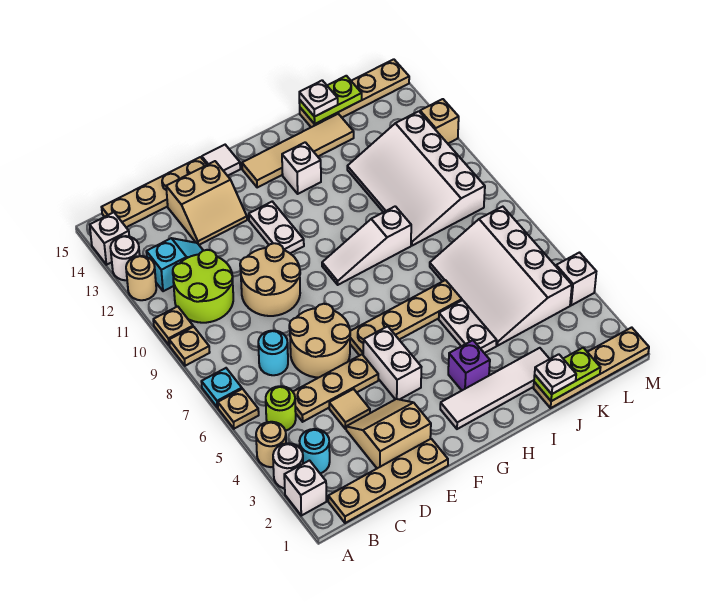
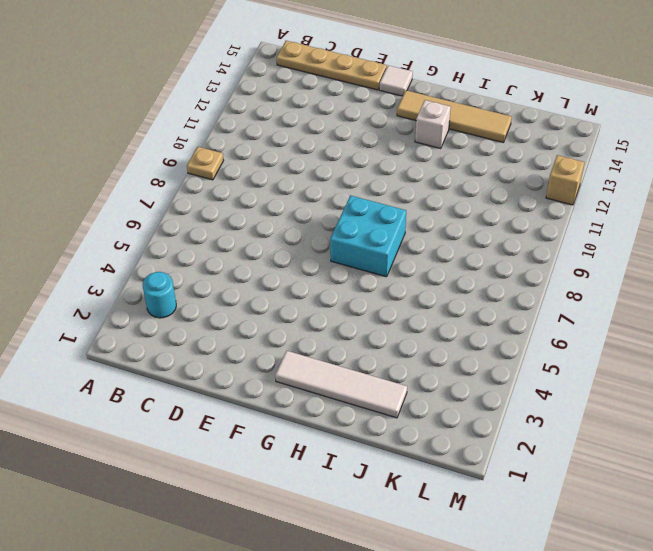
cyan 2x2 brick [330,195,406,277] -> none
none -> white 1x1 brick [284,461,326,516]
none -> white 1x1 round brick [273,443,303,488]
none -> tan 1x1 round brick [256,422,286,467]
none -> tan 1x1 plate [218,389,259,429]

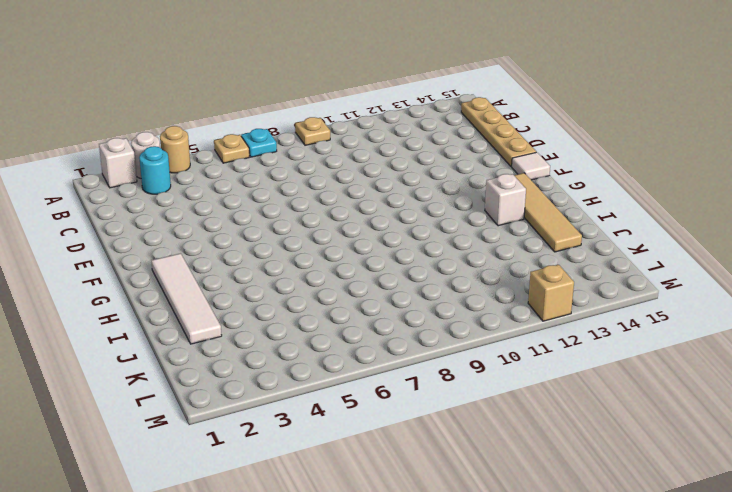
none -> tan 1x1 plate [153,306,193,345]
none -> tan 1x1 round brick [126,256,156,300]
none -> white 1x1 round brick [110,236,140,280]
none -> white 1x1 brick [90,212,129,265]

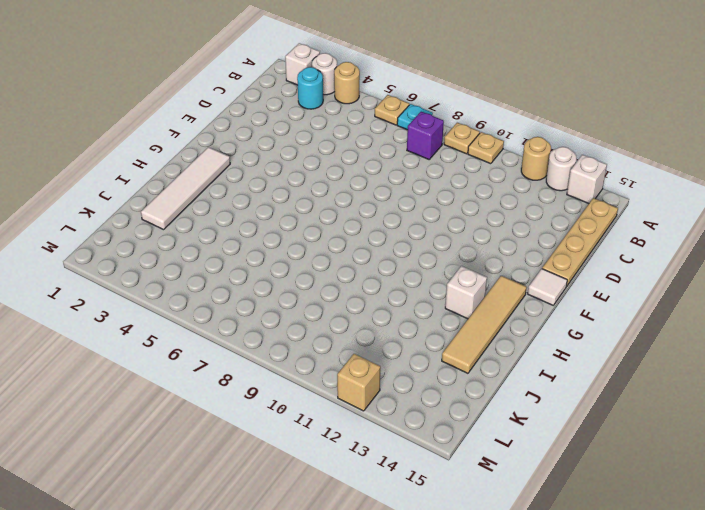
purple 1x1 brick [407,112,444,159] -> purple 1x1 brick moved to [448,340,490,390]
none -> tan 1x4 plate [328,439,448,523]
none -> lime 1x1 round brick [266,386,296,431]
none -> lime 2x2 round brick [173,250,233,323]
none -> cyan 1x2 slope [146,238,203,291]

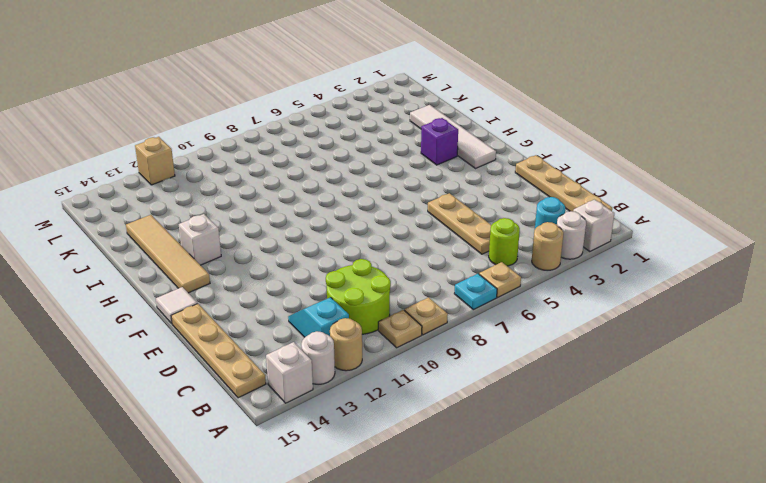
none -> cyan 1x1 round brick [258,331,288,375]
none -> tan 2x2 slope [346,399,431,468]
none -> tan 1x1 tile [329,389,370,429]
none -> tan 2x2 round brick [289,304,350,378]

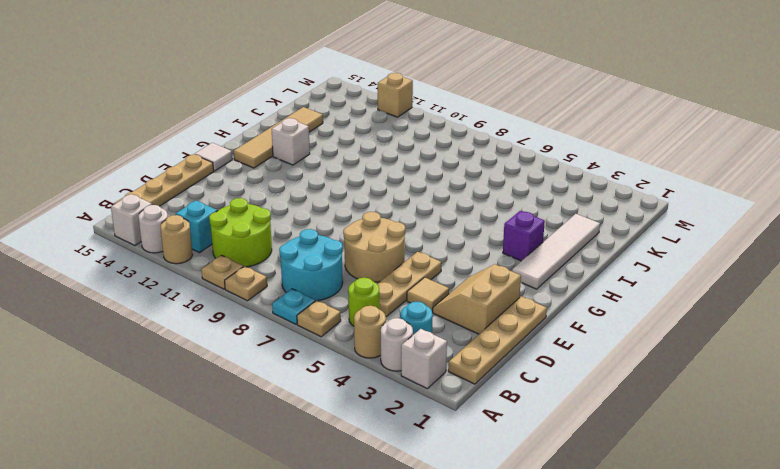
cyan 2x2 round brick [279,229,343,301] -> cyan 1x1 round brick [258,331,288,375]
none -> tan 2x2 round brick [240,243,300,316]
none -> tan 2x2 slope [166,161,247,245]
none -> white 1x2 brick [363,326,421,400]
none -> tan 1x4 plate [350,280,462,356]

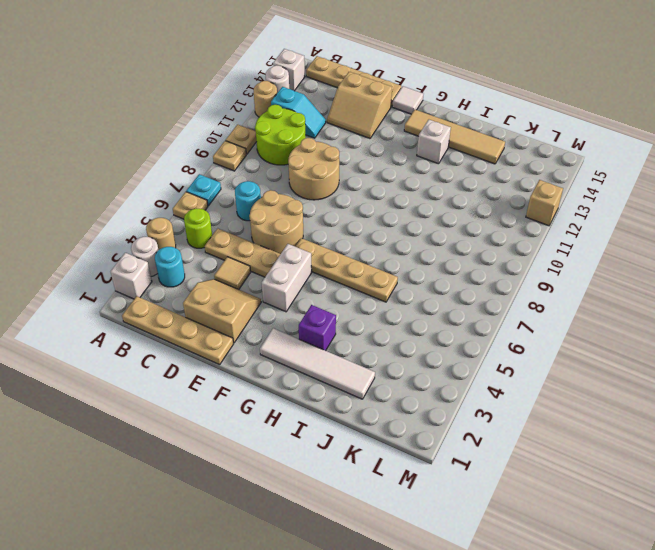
none -> white 1x2 plate [249,202,304,253]
none -> white 1x3 slope [322,206,411,285]
none -> white 1x2 plate [439,300,497,353]
none -> tan 1x4 plate [534,327,649,408]

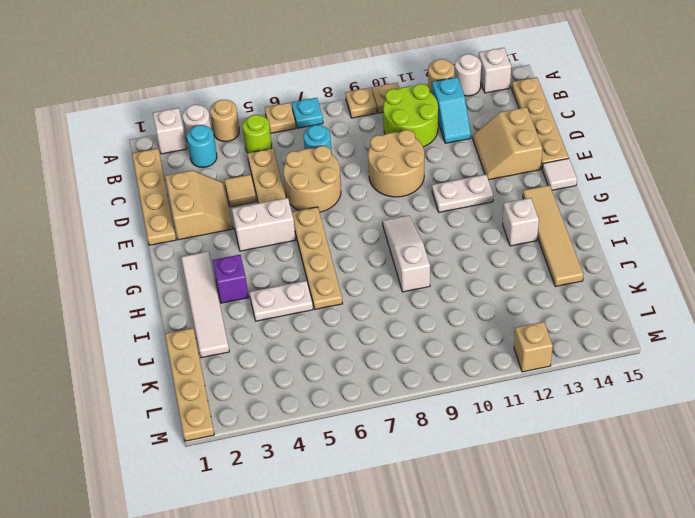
none -> white 3x4 slope [430,207,572,346]
none -> white 3x4 slope [347,111,485,246]
none -> tan 1x4 plate [300,59,409,127]
none -> white 1x1 brick [556,253,596,305]

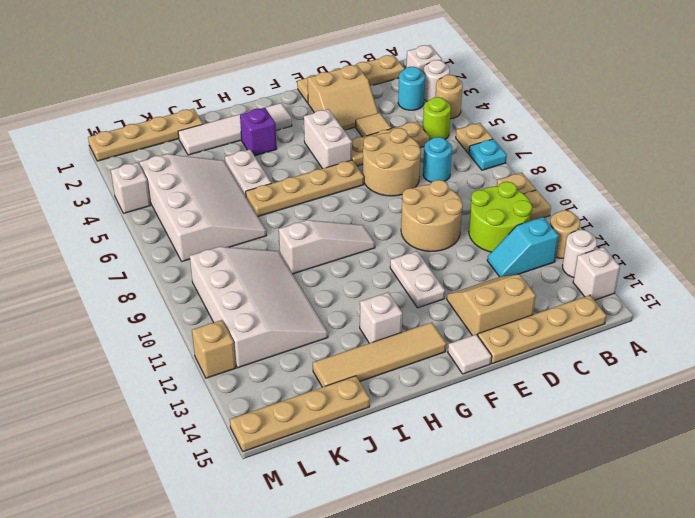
none -> lime 1x2 plate [534,348,601,401]
none -> lime 1x2 plate [299,76,362,124]
none -> white 1x1 plate [535,354,576,394]
none -> white 1x1 plate [299,80,338,117]

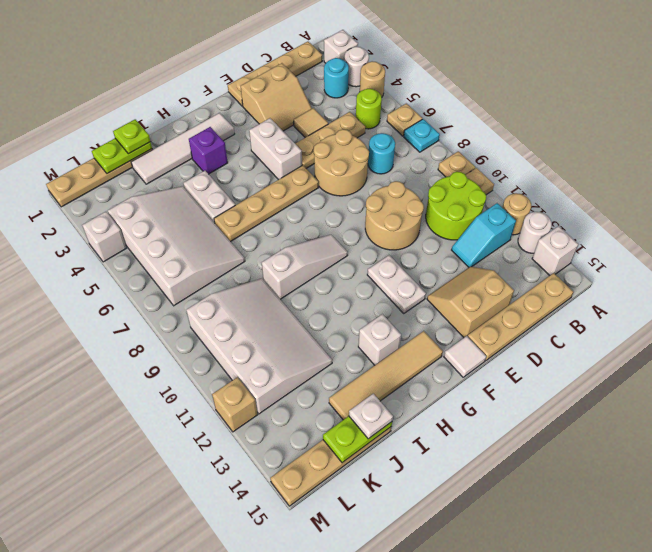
lime 1x1 plate [113,119,151,154] -> white 1x1 plate [535,354,576,394]

